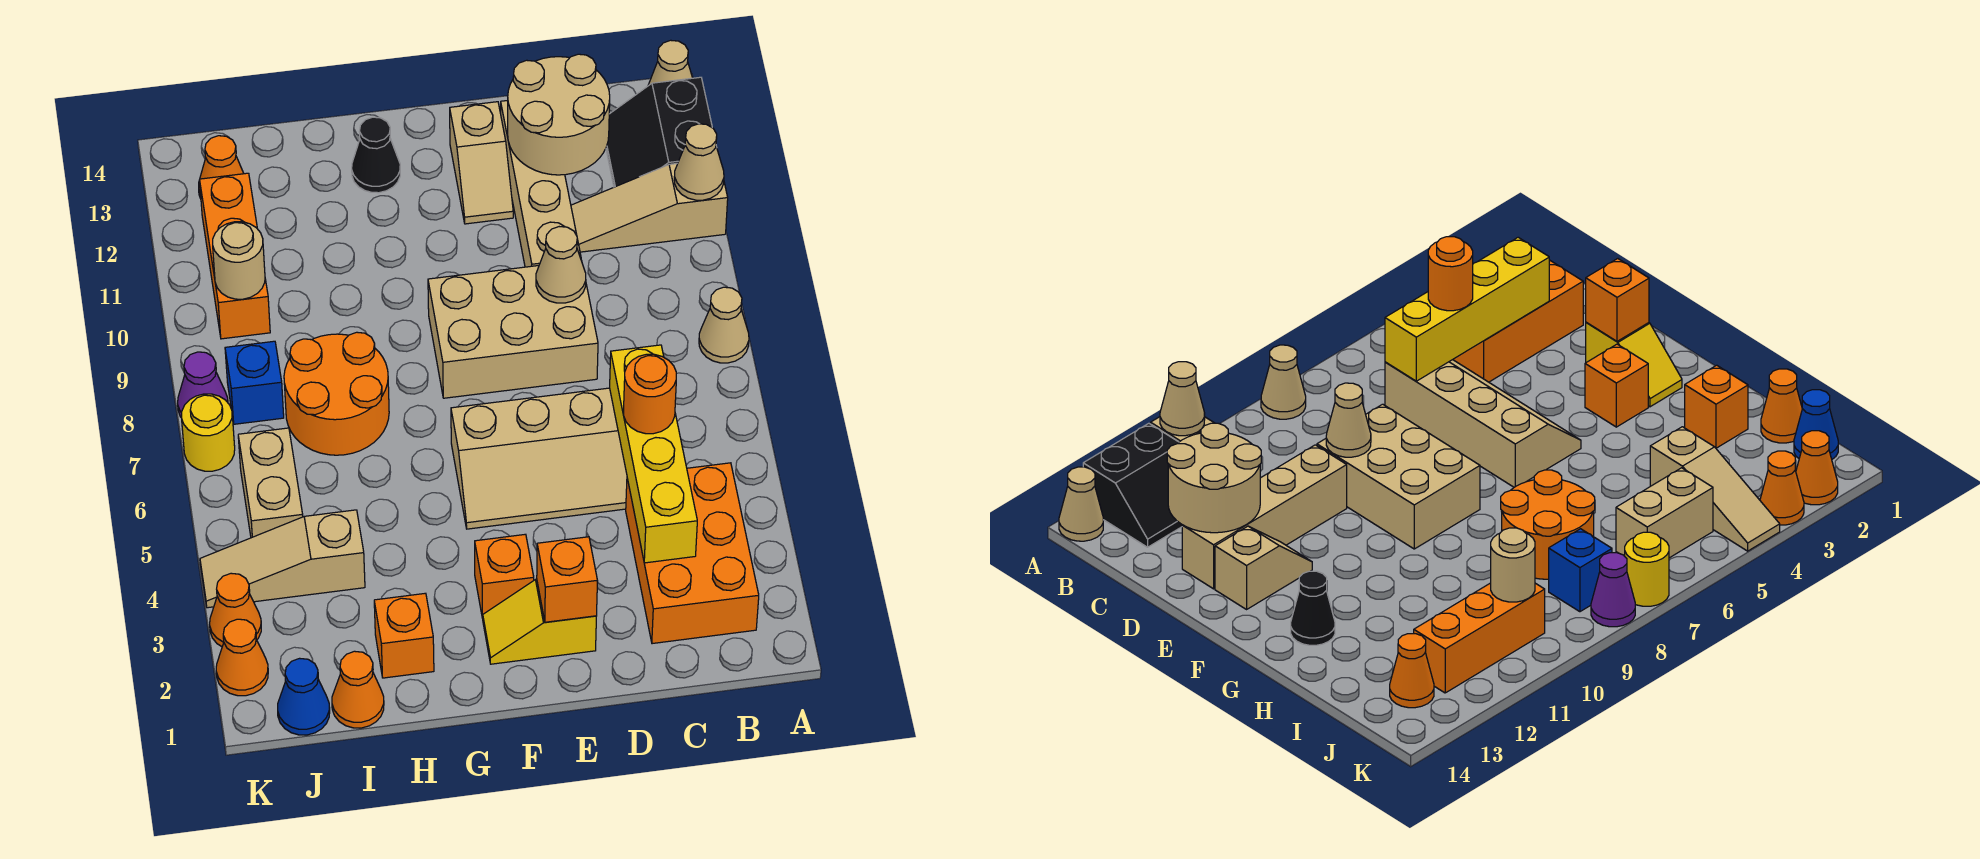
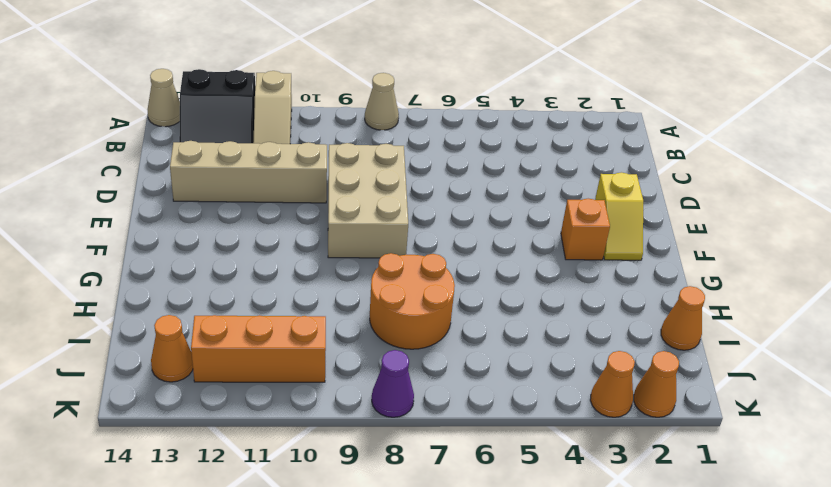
none -> orange 2x3 brick [626,463,759,644]
none -> tan 2x4 slope [451,388,627,529]
none -> tan 1x2 slope [450,102,513,224]
none -> black 1x1 cone [352,117,400,193]

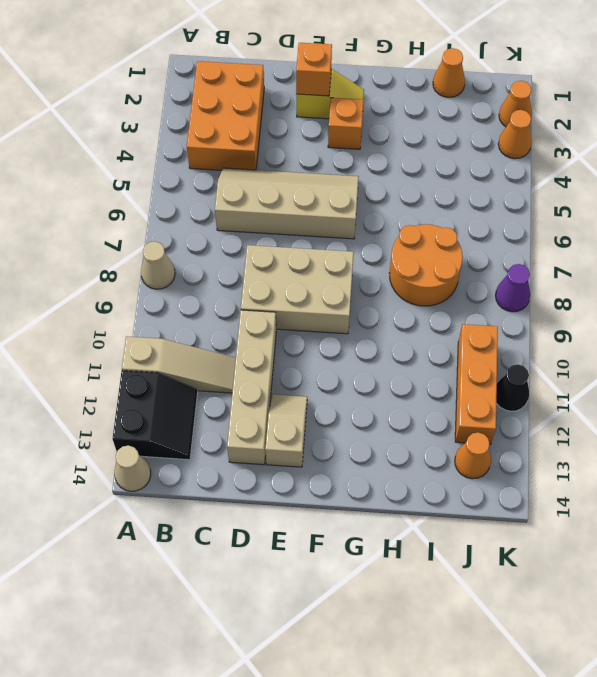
black 1x1 cone [496,364,530,411] -> black 1x1 cone moved to [352,117,400,193]
none -> orange 1x1 brick [374,593,434,678]
none -> tan 1x3 slope [200,510,365,608]
none -> blue 1x1 cone [278,658,330,735]
none -> tan 1x2 brick [238,428,303,538]

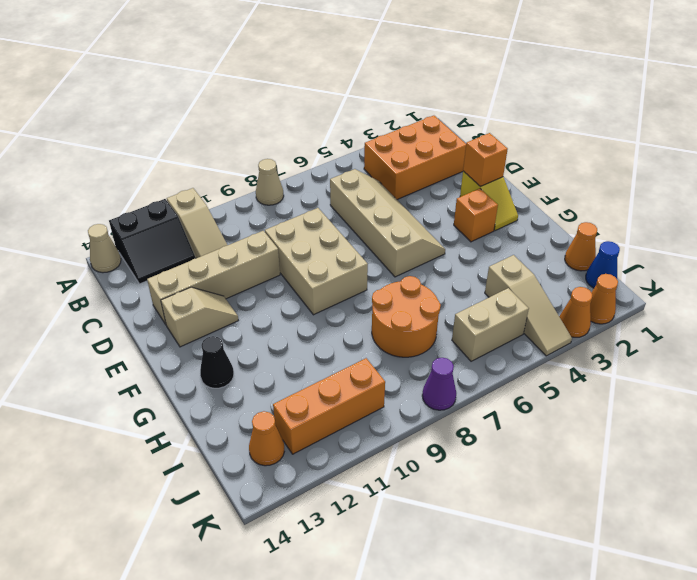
none -> orange 1x1 brick [374,593,434,678]
none -> blue 1x1 brick [225,341,284,424]
none -> yellow 1x1 round brick [182,394,235,471]
none -> tan 1x1 cone [674,124,724,200]

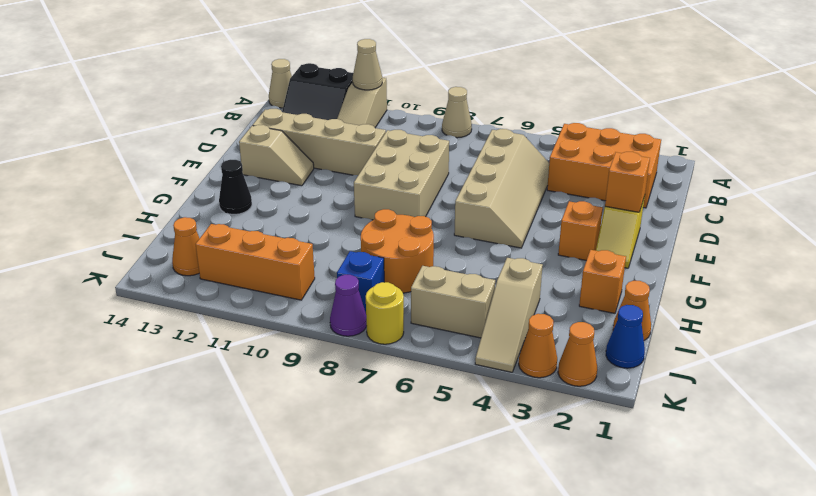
none -> yellow 1x4 brick [610,345,697,563]
none -> tan 2x2 round brick [508,54,610,175]
none -> tan 1x1 cone [536,227,586,303]
none -> tan 1x1 round brick [213,222,265,299]

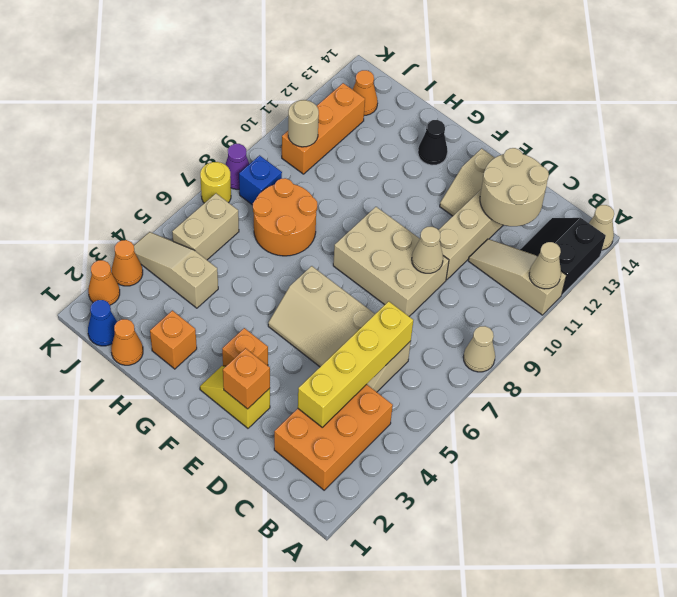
none -> orange 1x1 round brick [624,354,676,434]

